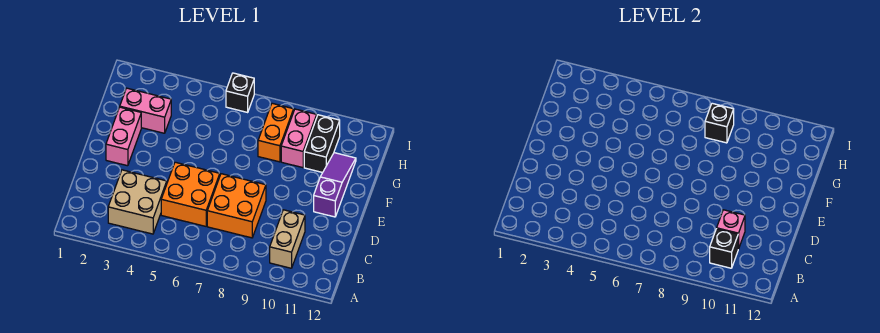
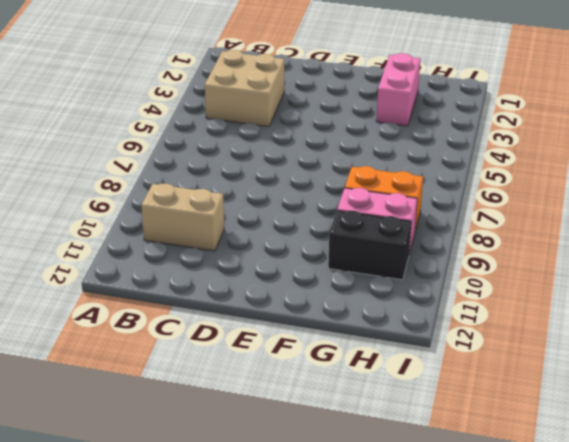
none -> orange 2x2 brick [161,162,220,226]
none -> orange 2x2 brick [207,174,266,238]
none -> pink 1x2 brick [106,107,141,166]

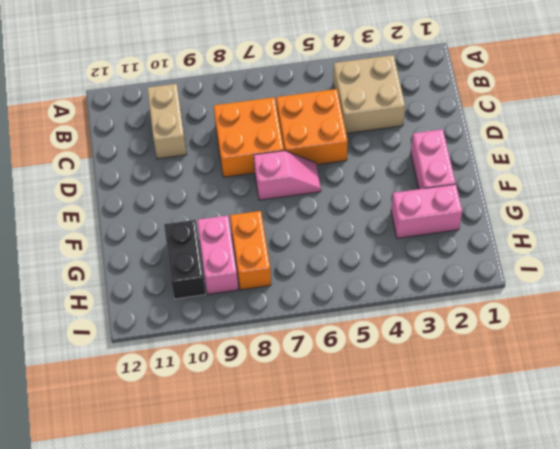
pink 1x2 slope [254,151,321,200] -> none
none -> purple 1x3 slope [314,153,356,217]
none -> black 1x1 brick [226,73,254,112]
none -> black 1x1 brick [710,229,738,268]

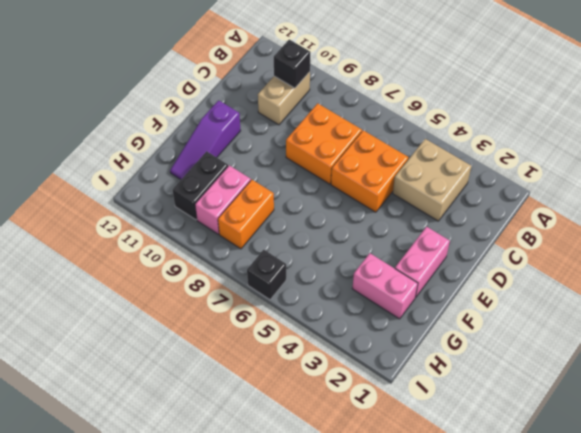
none -> pink 1x1 brick [717,210,745,249]
none -> black 1x1 brick [705,103,734,143]

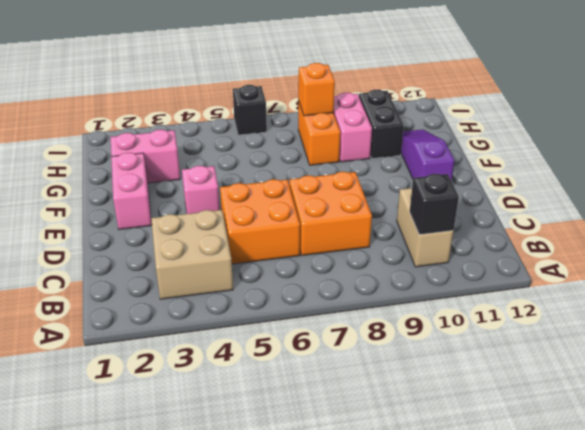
pink 1x1 brick [182,166,220,214] -> pink 1x1 brick moved to [717,210,745,249]
orange 1x1 brick [298,63,335,116] -> black 1x1 brick [705,103,734,143]

